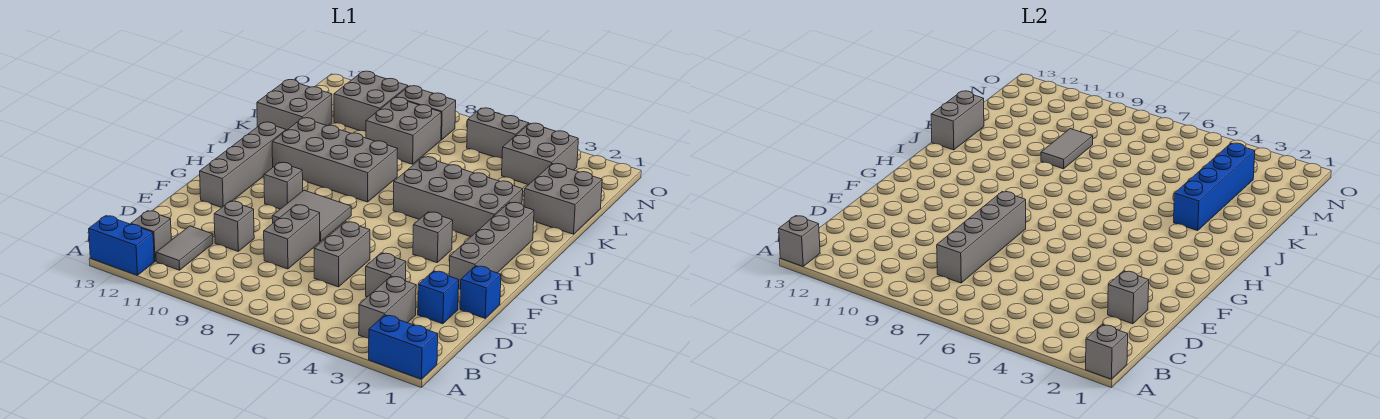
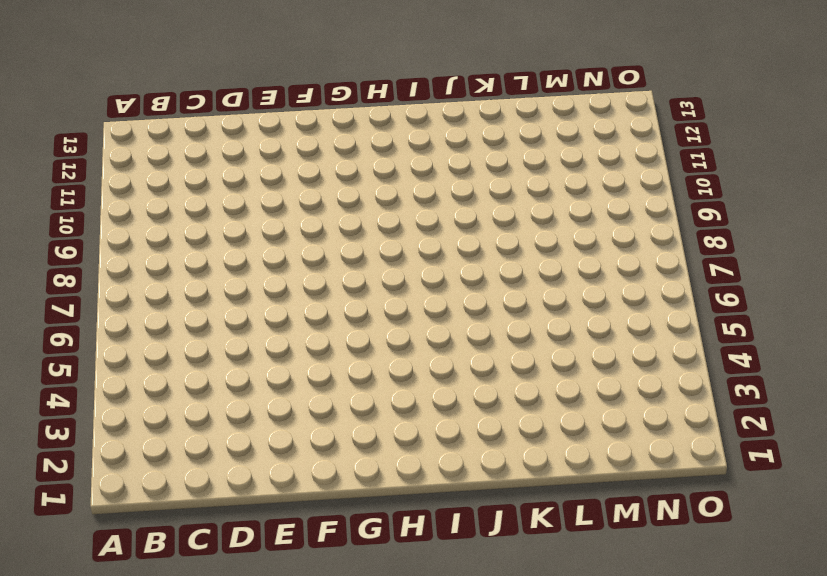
none -> blue 1x2 brick [369,315,438,379]
none -> blue 1x2 brick [89,216,154,275]
none -> grey 1x2 brick [359,276,416,338]
none -> grey 1x2 tile [156,226,213,270]

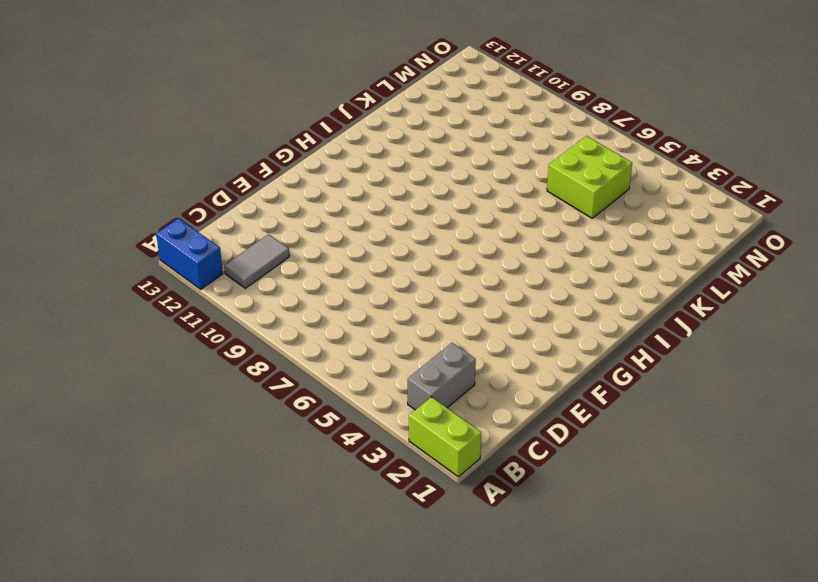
lime 1x2 brick [409,397,481,477] -> blue 1x2 brick [369,315,438,379]
lime 2x2 brick [547,136,632,218] -> none
none -> grey 1x1 brick [131,211,171,261]
none -> blue 1x1 brick [418,271,459,324]
none -> grey 1x1 brick [366,253,406,297]
none -> grey 1x2 brick [314,222,370,287]

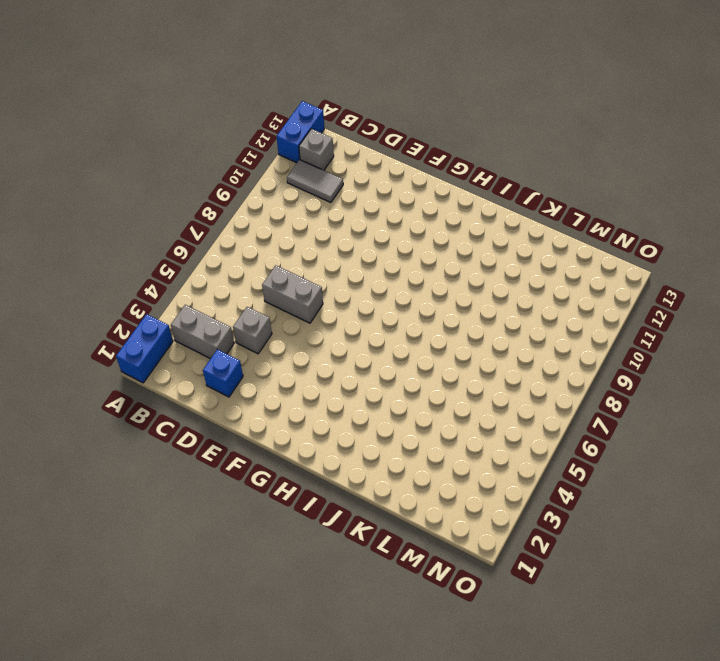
none -> grey 1x2 brick [264,205,320,269]
none -> grey 1x1 brick [214,201,254,251]
none -> blue 1x1 brick [460,266,501,318]
none -> grey 1x4 brick [449,202,534,289]

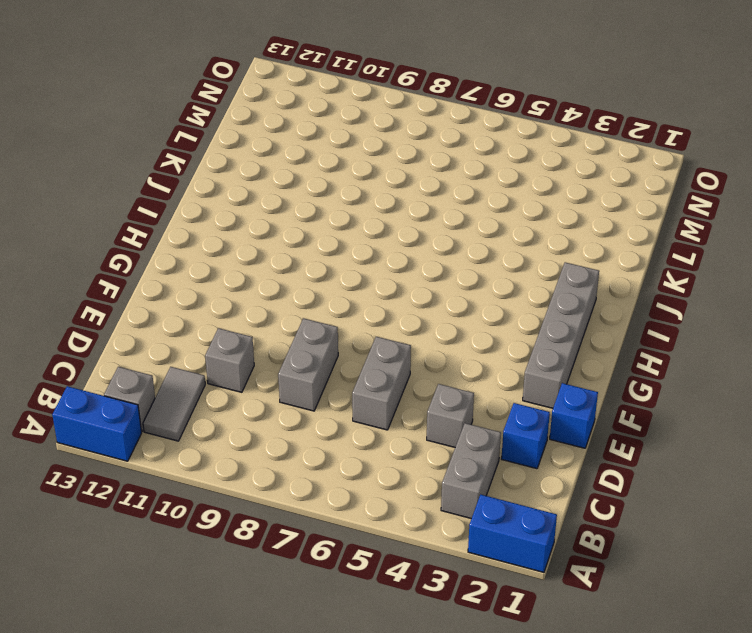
none -> grey 2x2 tile [272,190,351,242]
none -> grey 1x4 brick [200,122,286,208]
none -> grey 1x1 brick [413,212,453,263]
none -> grey 1x1 brick [264,162,303,209]

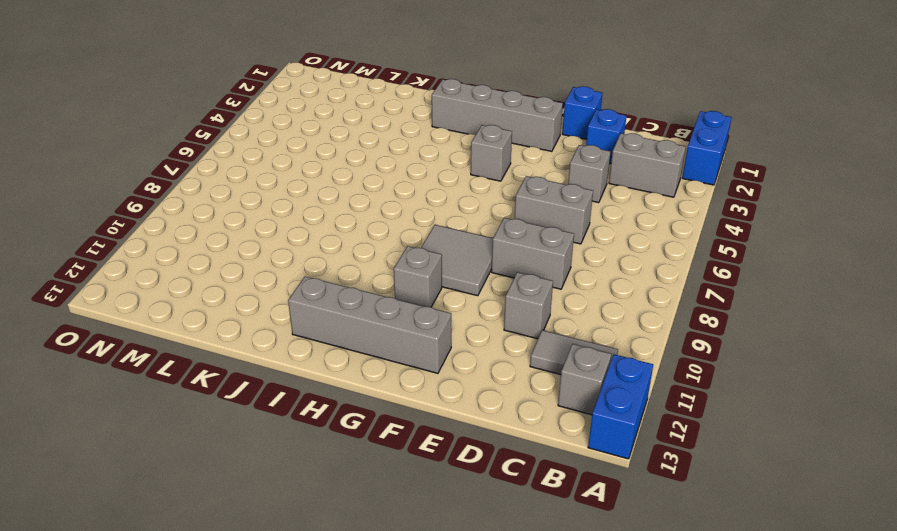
none -> grey 2x4 brick [393,157,523,237]
none -> grey 2x4 brick [272,118,398,202]
none -> grey 2x2 brick [524,164,602,234]
none -> grey 2x2 brick [257,80,332,130]

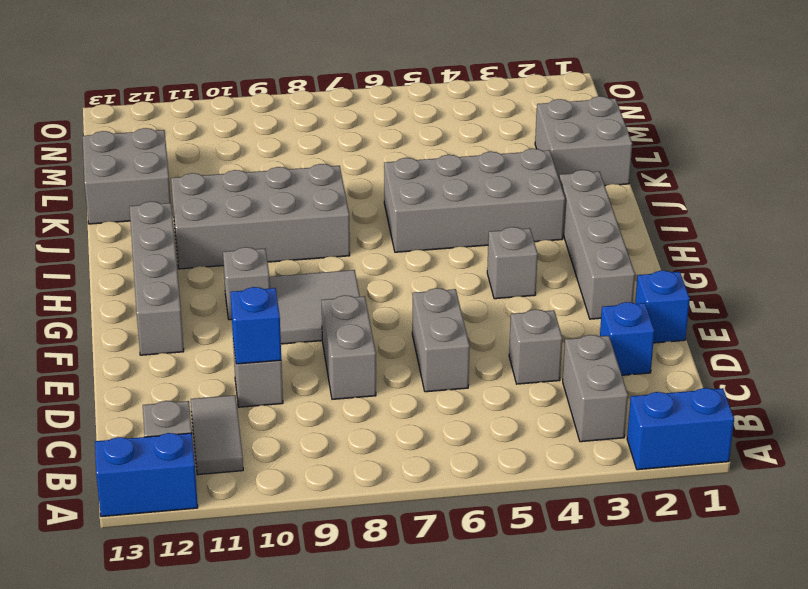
blue 1x1 brick [230,287,281,364] -> none
none -> grey 2x2 brick [366,97,441,164]
none -> grey 2x2 brick [502,123,578,185]
none -> grey 2x2 brick [334,71,408,131]
none -> grey 1x2 brick [467,108,529,158]

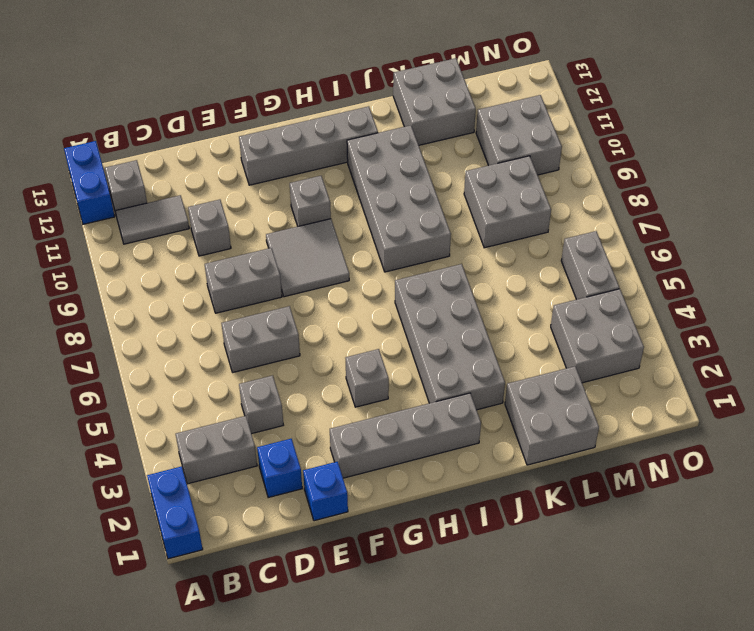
none -> grey 1x2 brick [396,86,456,140]
none -> grey 1x1 brick [1086,324,1128,379]
none -> grey 1x1 brick [779,216,820,266]
none -> grey 1x4 brick [937,192,1026,283]

